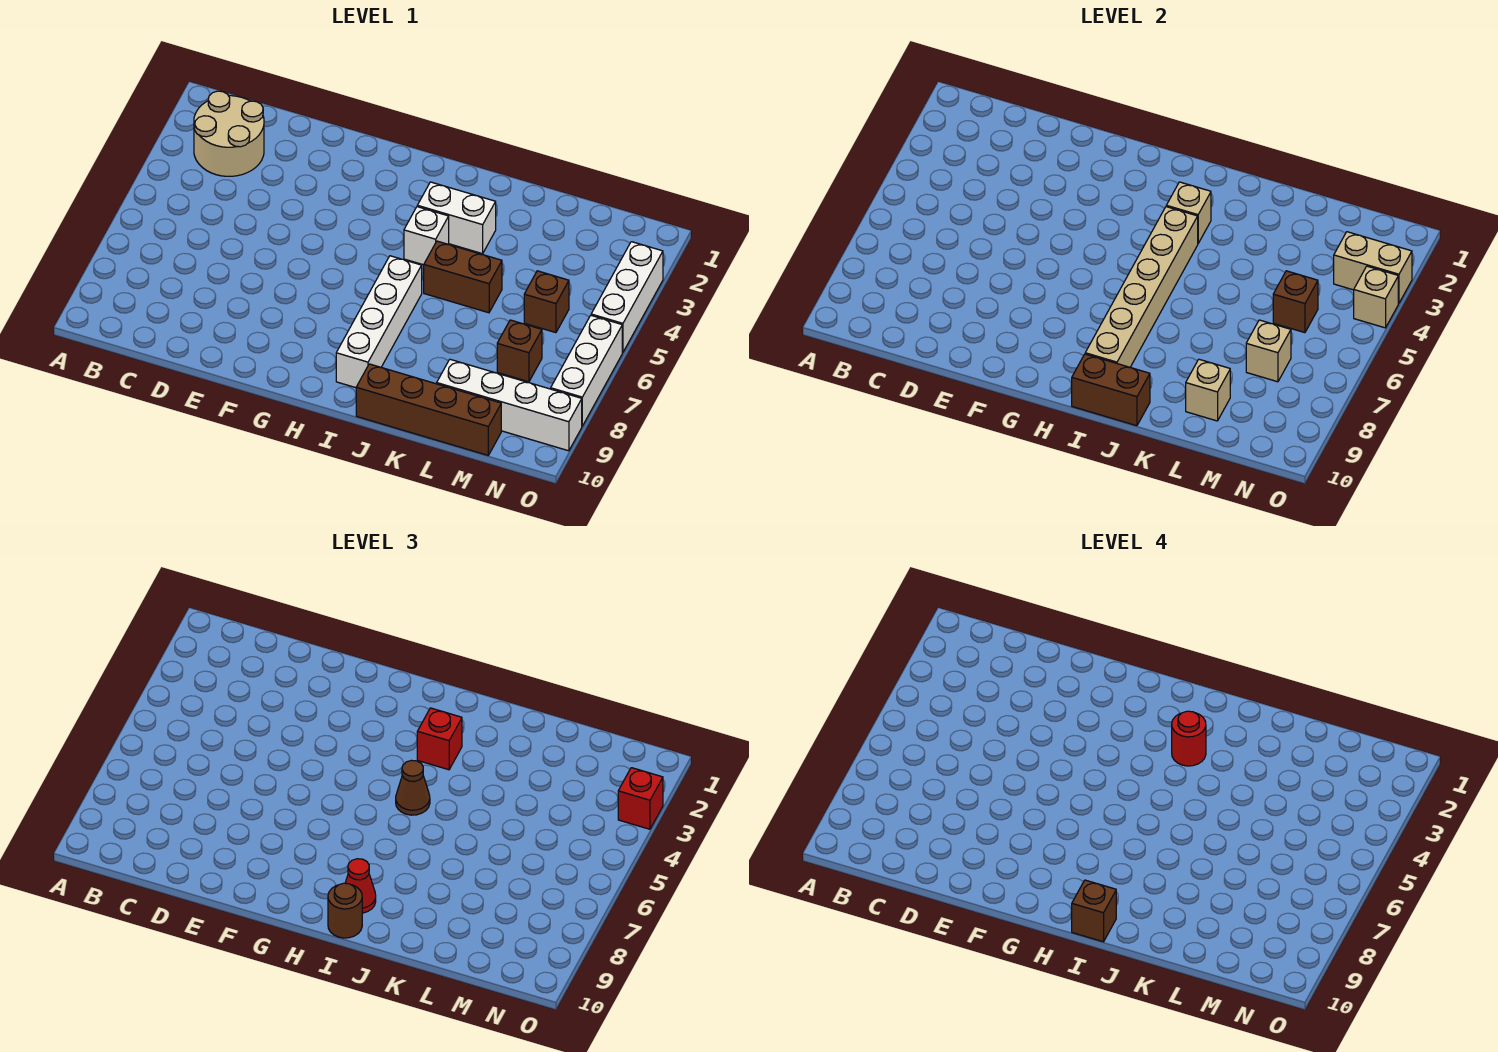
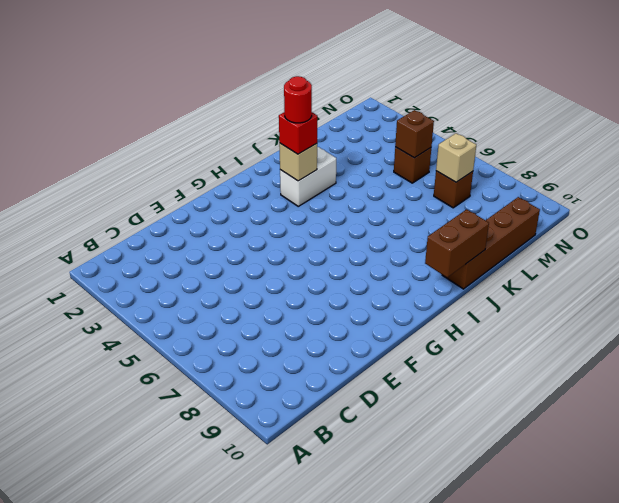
none -> tan 2x2 round brick [194,91,264,176]
none -> white 1x1 brick [404,207,449,265]
none -> white 1x4 brick [336,256,422,388]

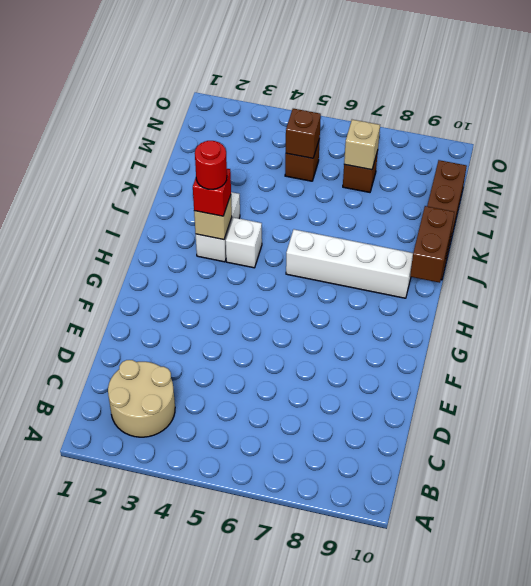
none -> brown 1x2 brick [424,241,502,313]
none -> white 1x4 brick [437,359,582,451]
none -> white 1x3 brick [591,242,663,352]

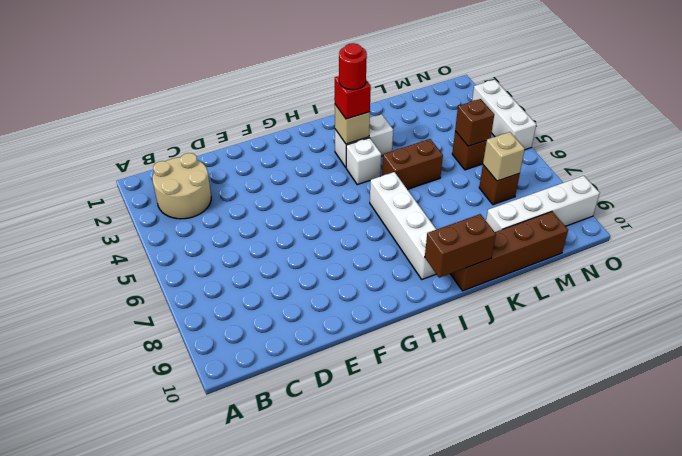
none -> white 1x3 brick [551,316,622,426]
none -> tan 1x6 brick [1085,207,1198,367]
none -> tan 1x1 brick [1186,359,1230,421]

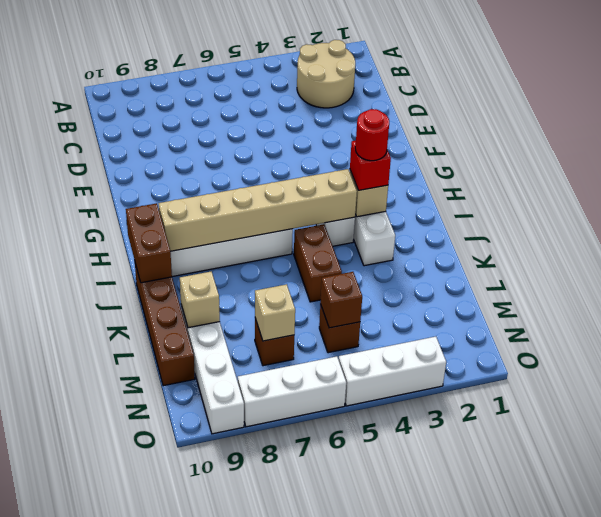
none -> tan 1x2 brick [1334,232,1412,303]
none -> tan 1x1 brick [1354,266,1398,328]
none -> brown 1x1 cone [396,760,430,815]

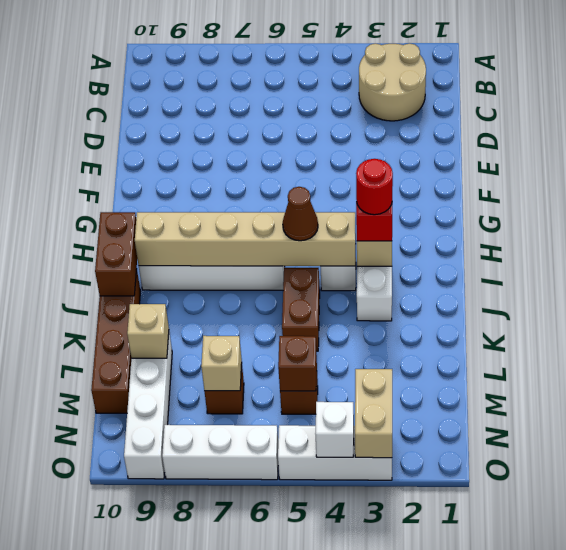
white 1x1 brick [315,402,354,457] -> tan 1x1 brick [1354,266,1398,328]
none -> red 1x1 cone [345,859,376,913]
none -> brown 1x1 round brick [328,883,362,938]
none -> red 1x1 brick [618,768,663,829]

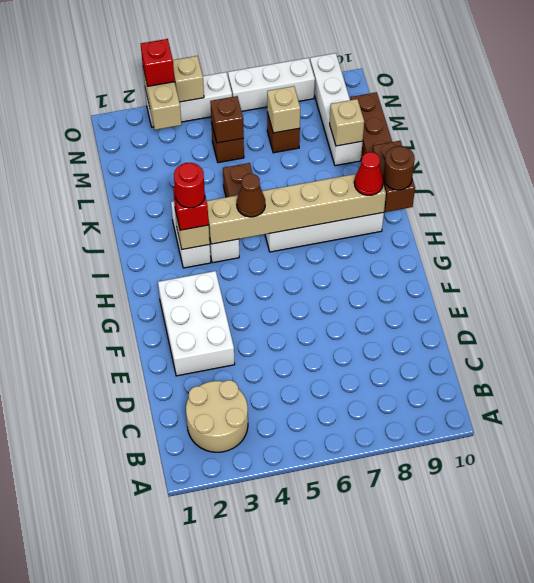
white 2x3 brick [158,271,235,376] -> none
none -> brown 1x1 brick [1072,880,1116,942]

